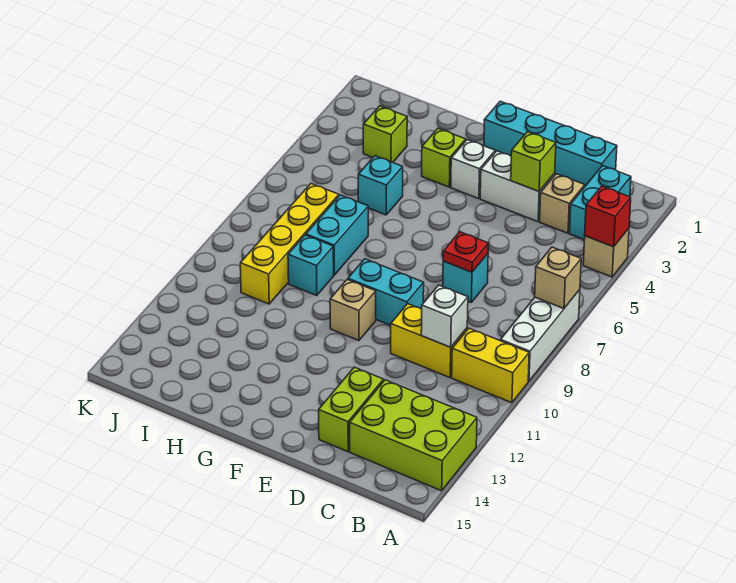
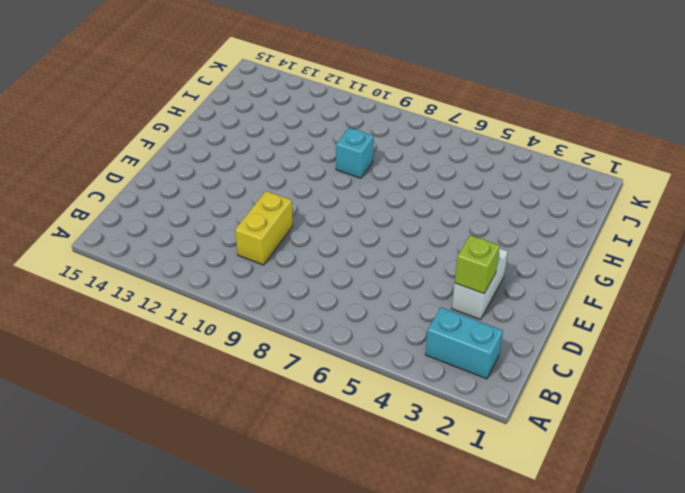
none -> tan 1x1 brick [583,229,629,277]
none -> white 1x3 brick [500,290,580,381]
none -> yellow 1x2 brick [452,328,529,403]

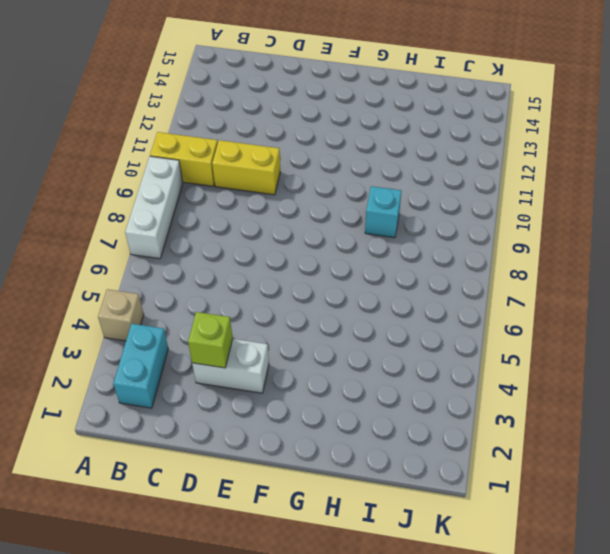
none -> lime 2x3 brick [350,380,477,491]
none -> cyan 1x4 brick [484,101,617,186]
none -> tan 1x1 brick [540,174,585,233]

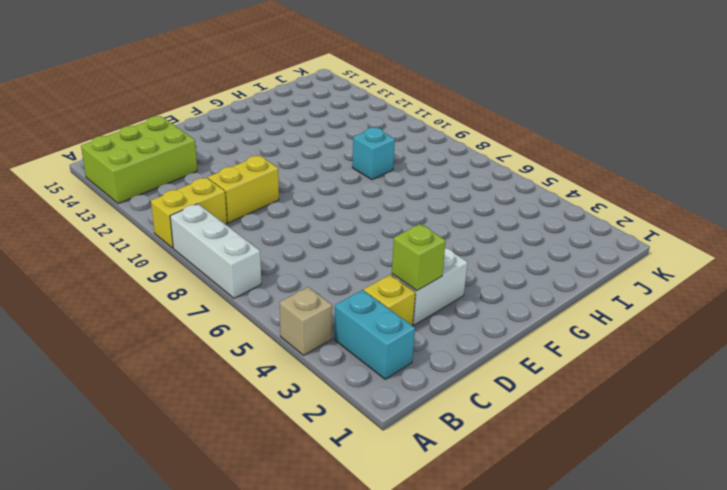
yellow 1x1 brick [364,275,415,326] -> tan 1x1 brick [540,174,585,233]
none -> cyan 1x4 brick [484,101,617,186]
none -> cyan 1x1 brick [443,254,488,302]
none -> lime 1x2 brick [319,367,384,452]

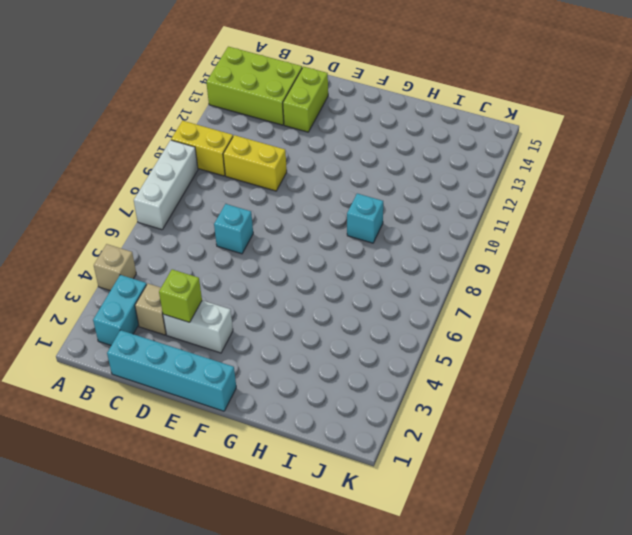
none -> cyan 1x2 brick [348,259,424,325]
none -> white 1x1 brick [451,140,495,199]
none -> tan 1x1 brick [330,279,376,341]

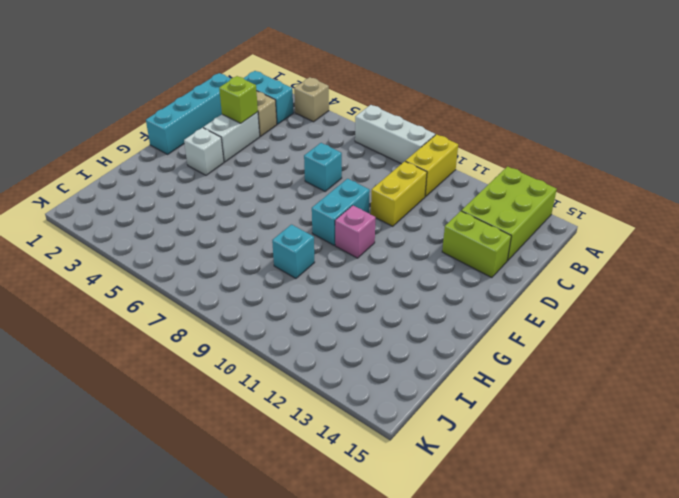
pink 1x1 brick [335,205,376,258] -> tan 1x1 brick [330,279,376,341]
none -> lime 1x1 brick [422,128,466,187]
none -> cyan 1x1 brick [358,156,403,215]
none -> cyan 1x2 brick [306,195,368,275]

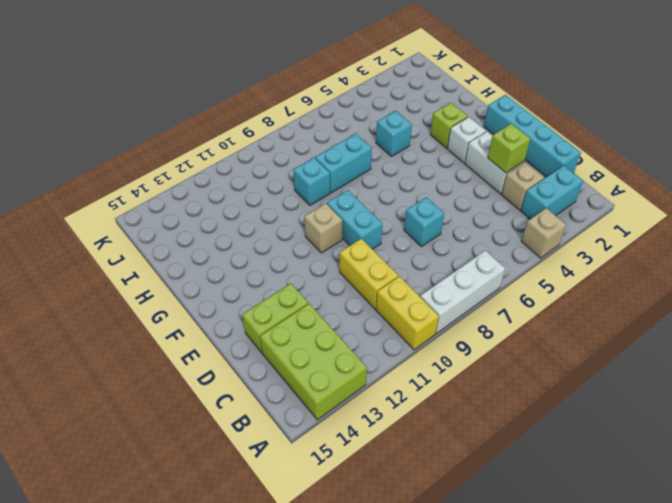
none -> lime 1x1 brick [363,106,407,162]
none -> yellow 1x4 brick [240,184,339,304]
none -> red 1x1 brick [585,186,631,247]

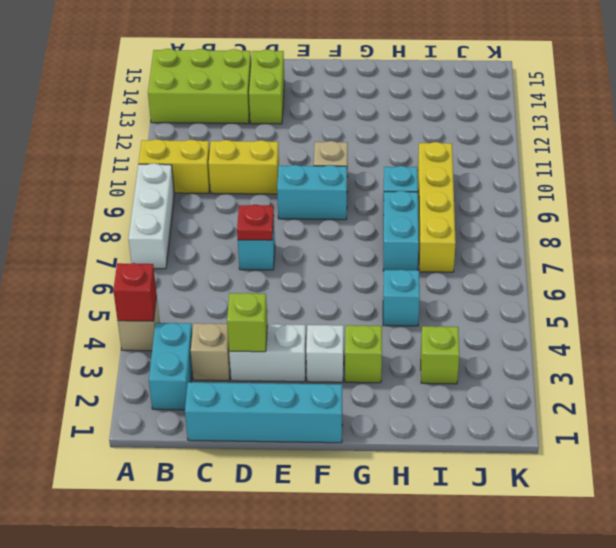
none -> tan 1x1 brick [535,247,581,309]
none -> white 1x1 brick [421,285,468,347]

